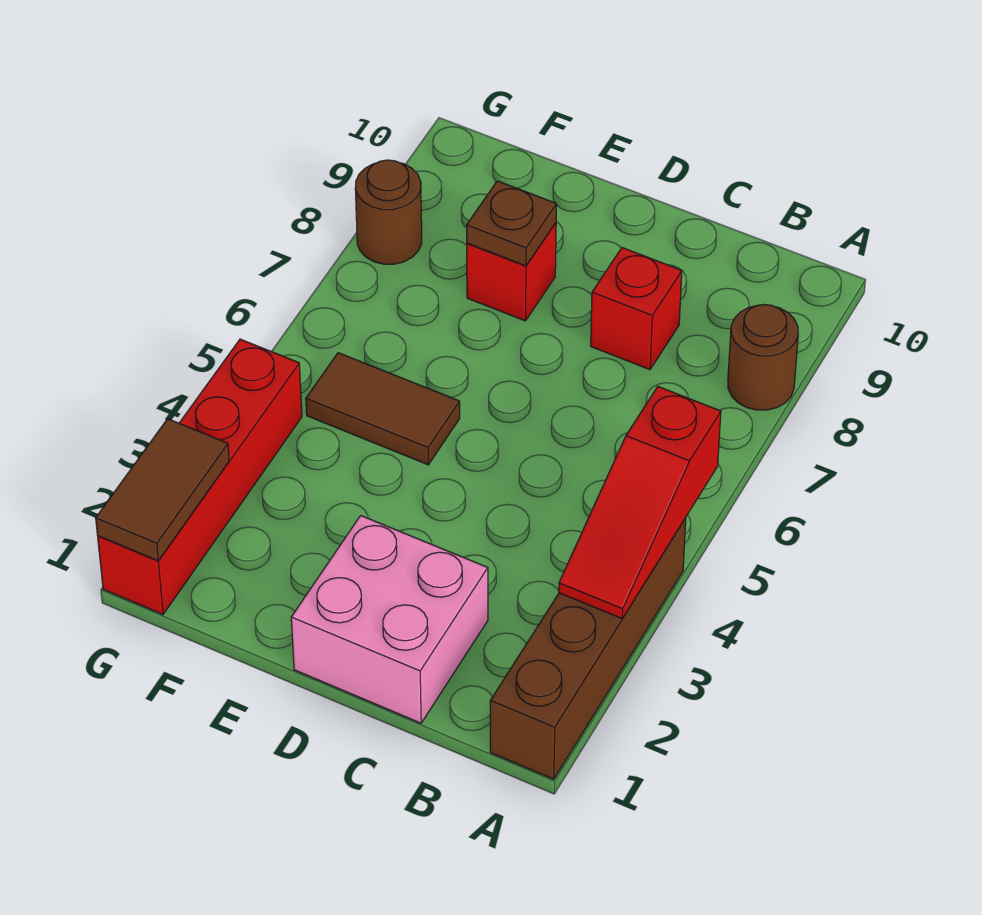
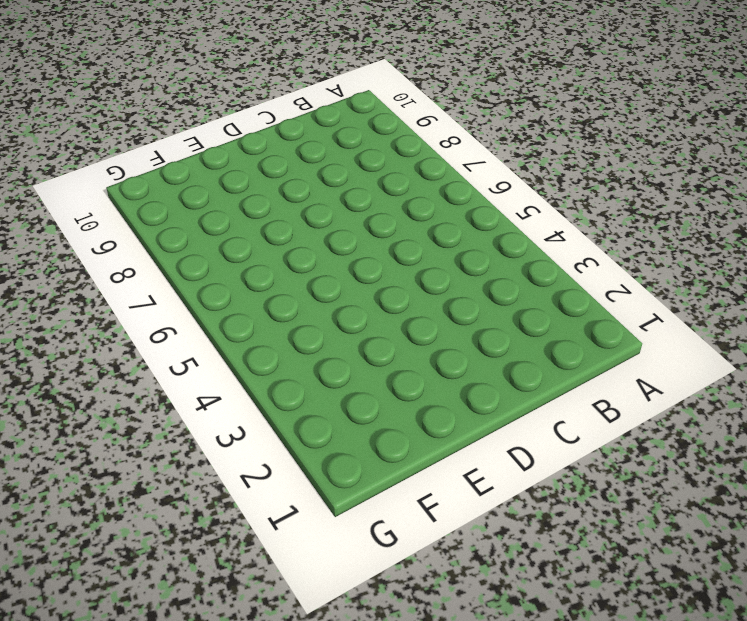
none -> brown 1x4 brick [490,518,686,779]
none -> brown 1x1 round brick [728,304,798,410]

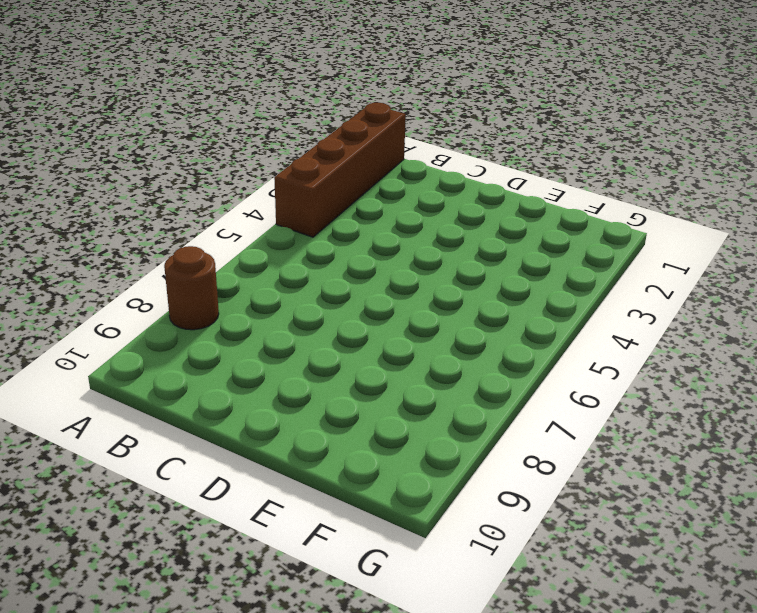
none -> pink 2x2 brick [291,516,488,723]
none -> red 1x1 brick [591,248,682,370]

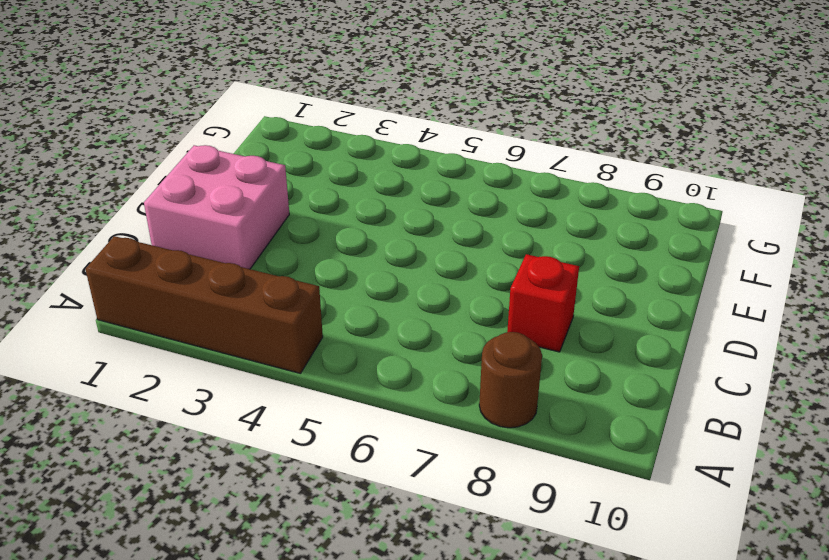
none -> brown 1x2 tile [306,353,460,465]
none -> red 1x1 brick [467,223,556,321]

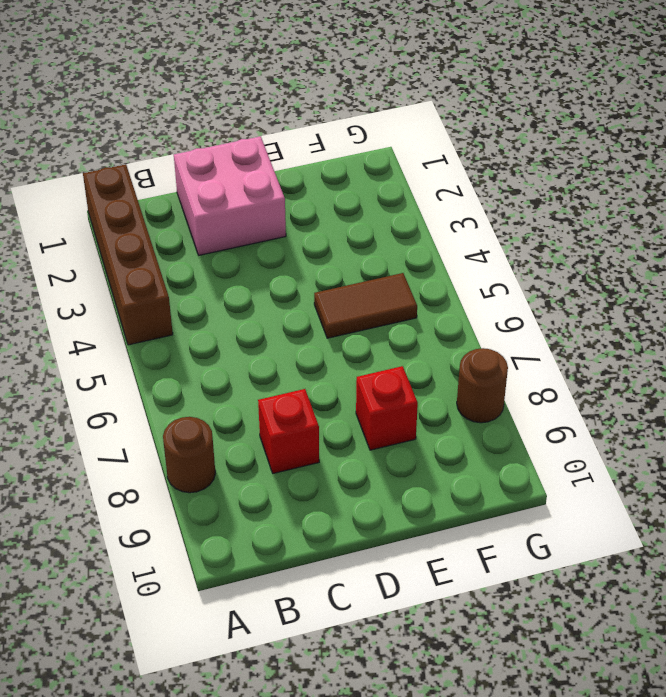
none -> red 1x4 brick [98,339,302,614]
none -> red 1x3 slope [559,387,721,618]

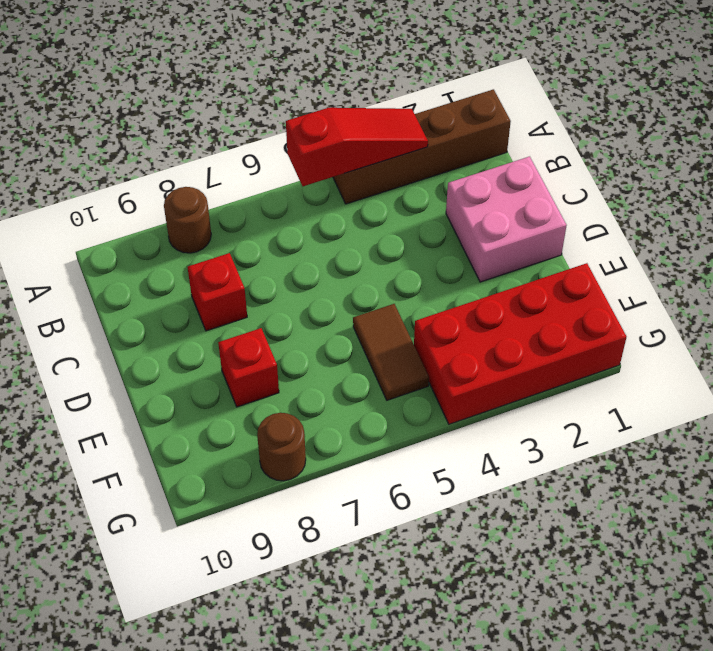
red 2x4 brick [414,263,627,424] -> red 1x4 brick [98,339,302,614]
none -> brown 1x1 plate [467,181,557,266]
none -> brown 1x2 tile [96,419,229,561]

